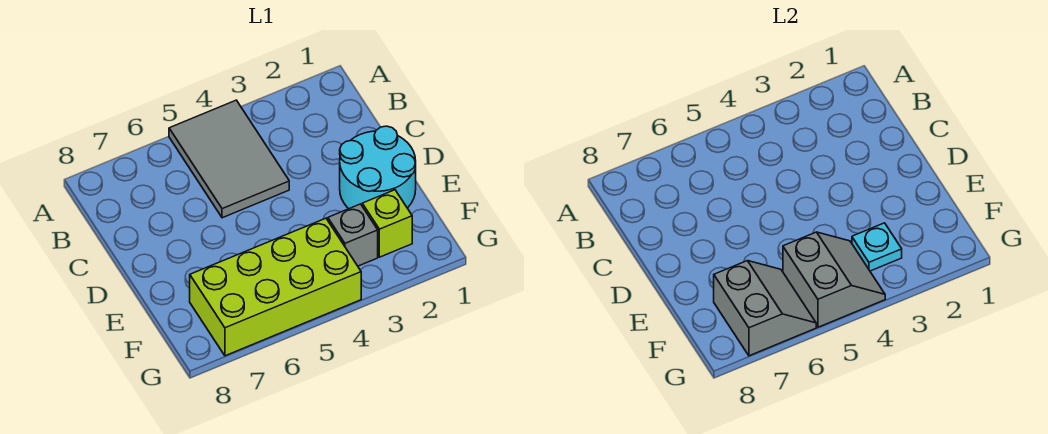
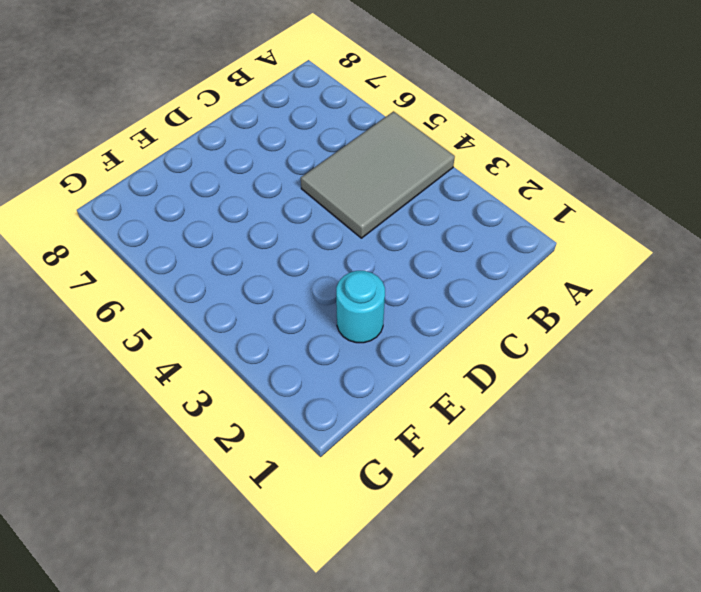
cyan 1x1 round brick [336,271,385,343] -> cyan 2x2 round brick [340,126,416,209]
none -> lime 1x1 brick [362,190,412,257]
none -> grey 1x1 brick [328,204,378,266]

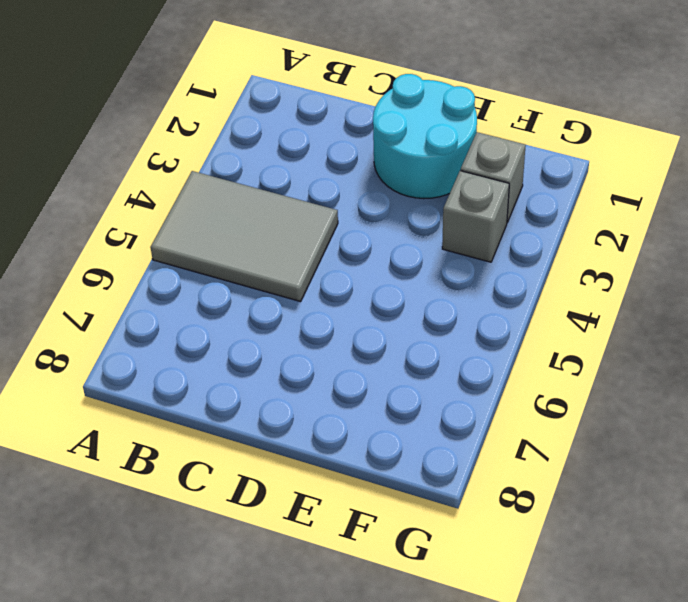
grey 1x1 brick [461,132,526,222] -> lime 1x1 brick [362,190,412,257]
none -> lime 2x4 brick [190,218,361,356]
none -> cyan 1x1 plate [852,223,902,271]

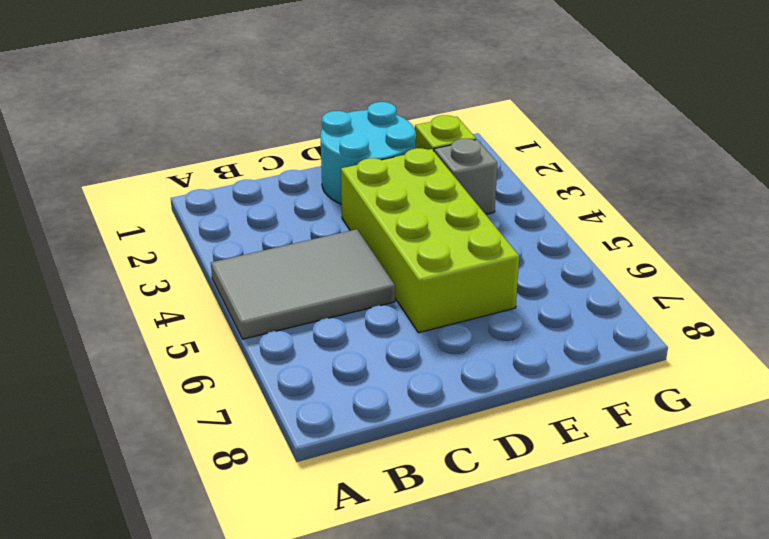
lime 2x4 brick [341,148,519,333] -> lime 2x4 brick moved to [190,218,361,356]
none -> cyan 1x1 plate [852,223,902,271]
none -> grey 2x2 slope [783,232,885,327]

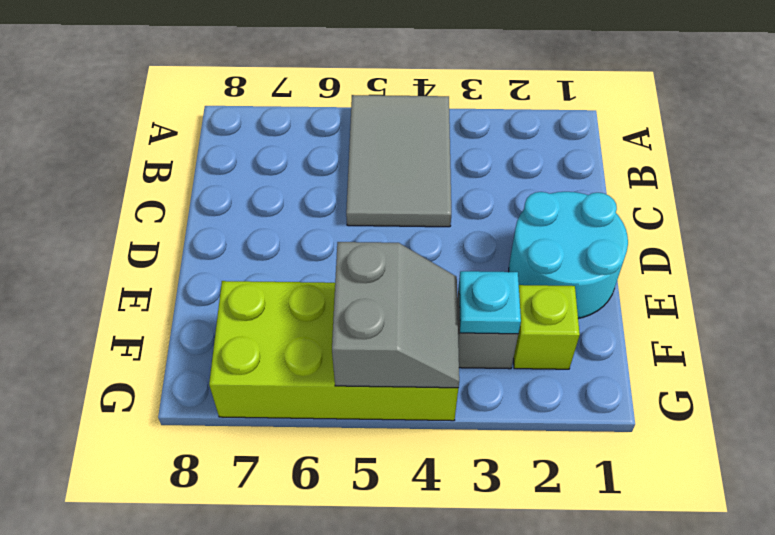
none -> grey 2x2 slope [714,261,816,356]

